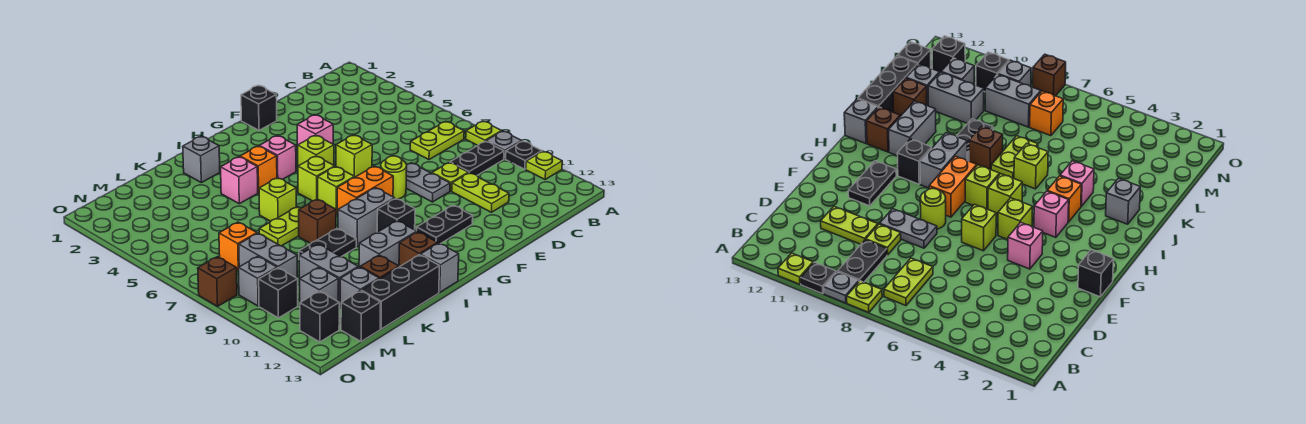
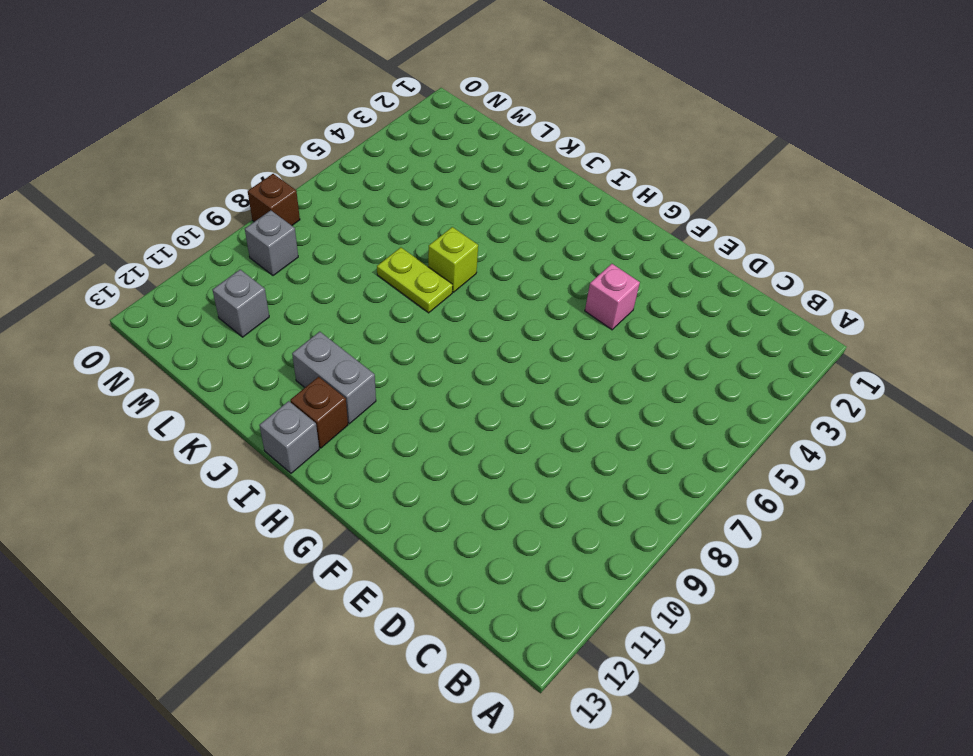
none -> lime 1x1 plate [466,121,502,146]
none -> grey 1x1 plate [486,131,522,159]
none -> black 1x1 plate [506,141,542,169]
none -> lime 1x1 plate [526,151,562,179]

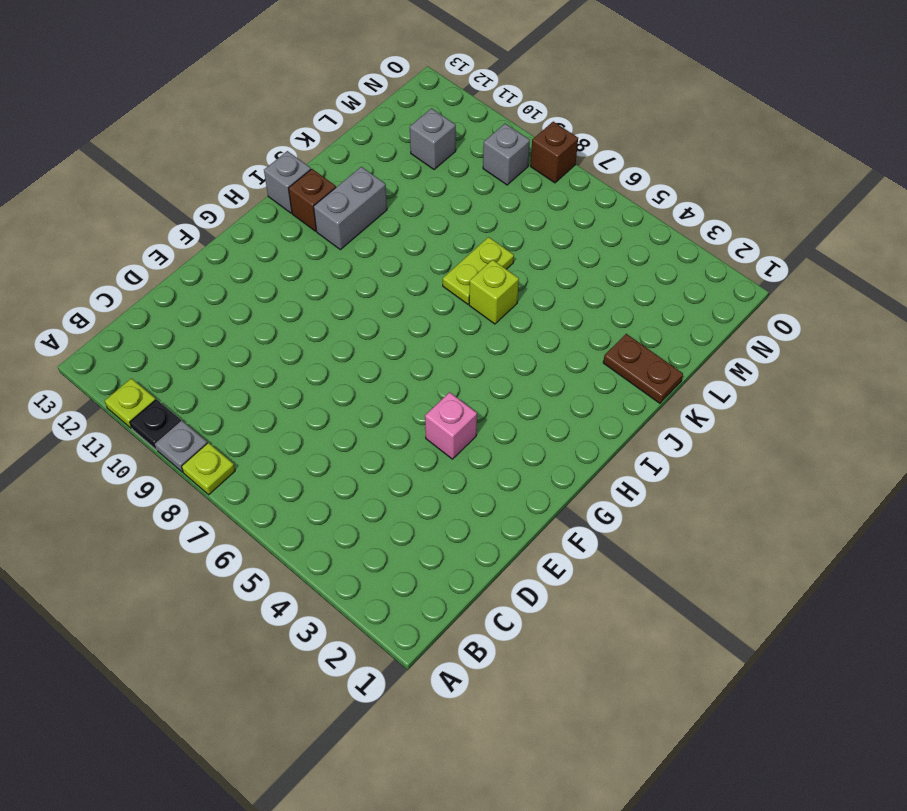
brown 1x2 plate [603,334,683,403] -> none
none -> lime 1x2 plate [410,121,464,160]
none -> black 1x2 plate [450,142,504,175]
none -> lime 1x1 plate [432,162,468,191]
none -> lime 1x2 plate [452,173,509,212]

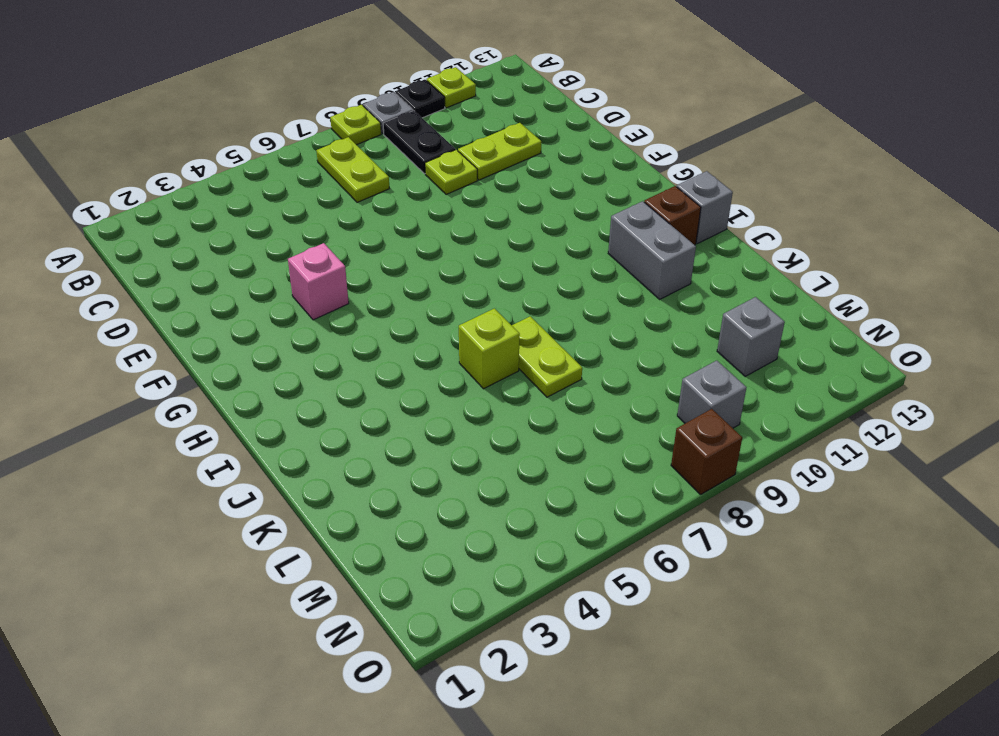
none -> grey 1x2 plate [406,163,450,202]
none -> black 1x1 brick [241,86,277,130]
none -> lime 1x1 brick [336,135,372,177]
none -> lime 1x1 round brick [381,156,407,199]

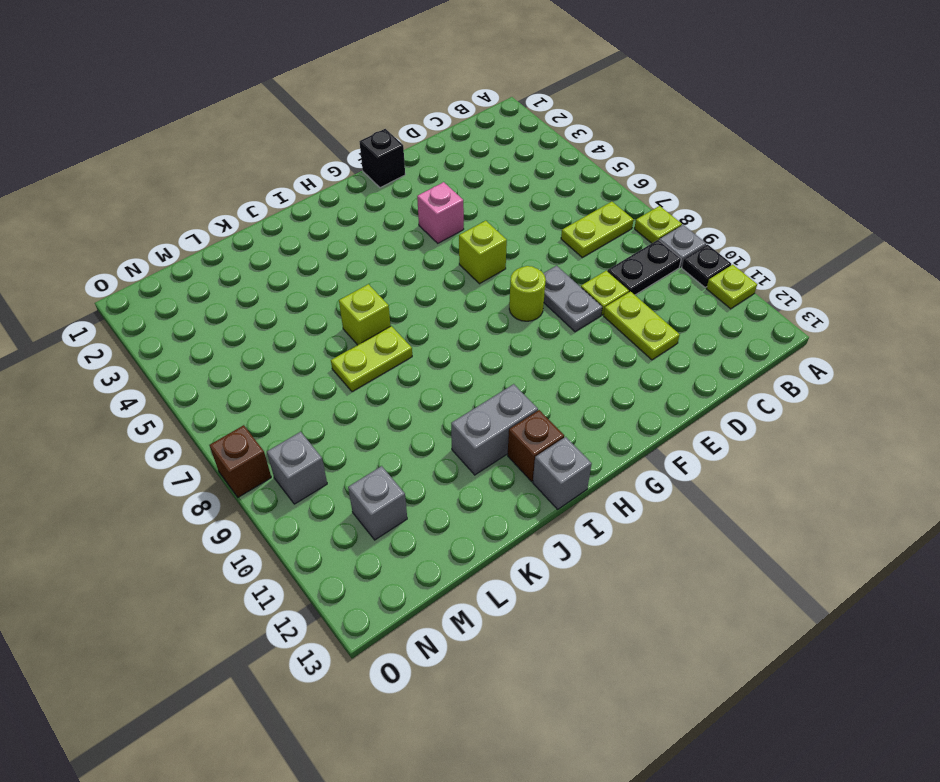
none -> black 1x2 plate [417,205,473,244]
none -> lime 1x1 brick [298,135,334,166]
none -> orange 1x2 brick [337,166,393,214]
none -> pink 1x1 brick [259,136,296,179]

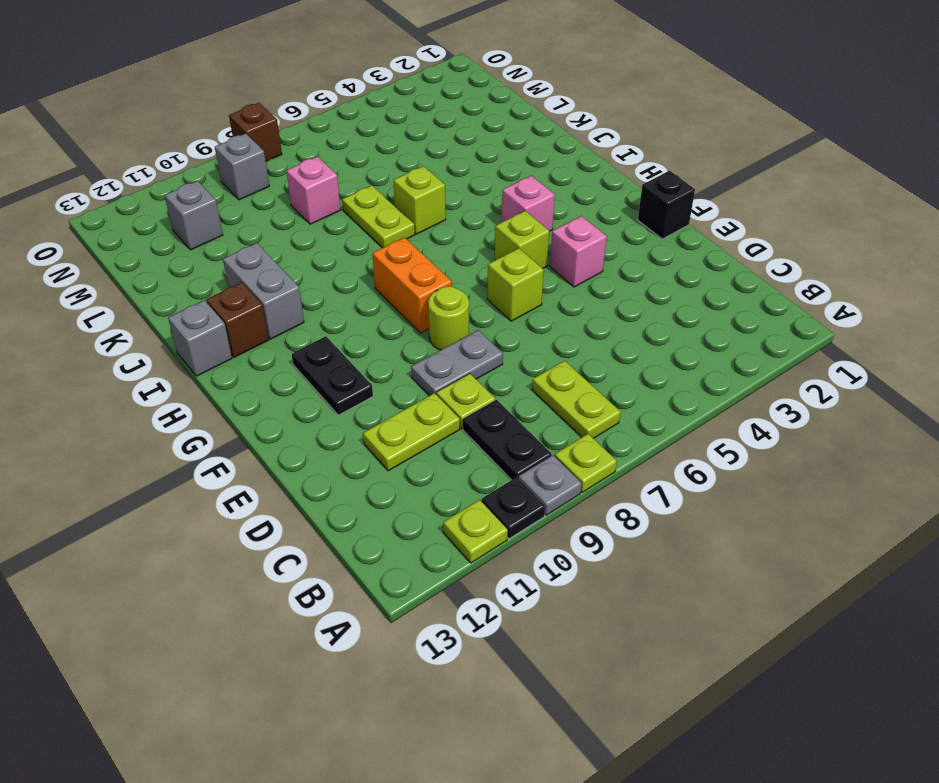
pink 1x1 brick [286,157,341,224] -> pink 1x1 brick moved to [221,157,258,204]
none -> lime 1x1 brick [298,156,335,201]
none -> lime 1x1 brick [318,166,354,214]
none -> grey 1x2 brick [338,188,395,247]
none -> black 1x1 brick [377,198,415,232]

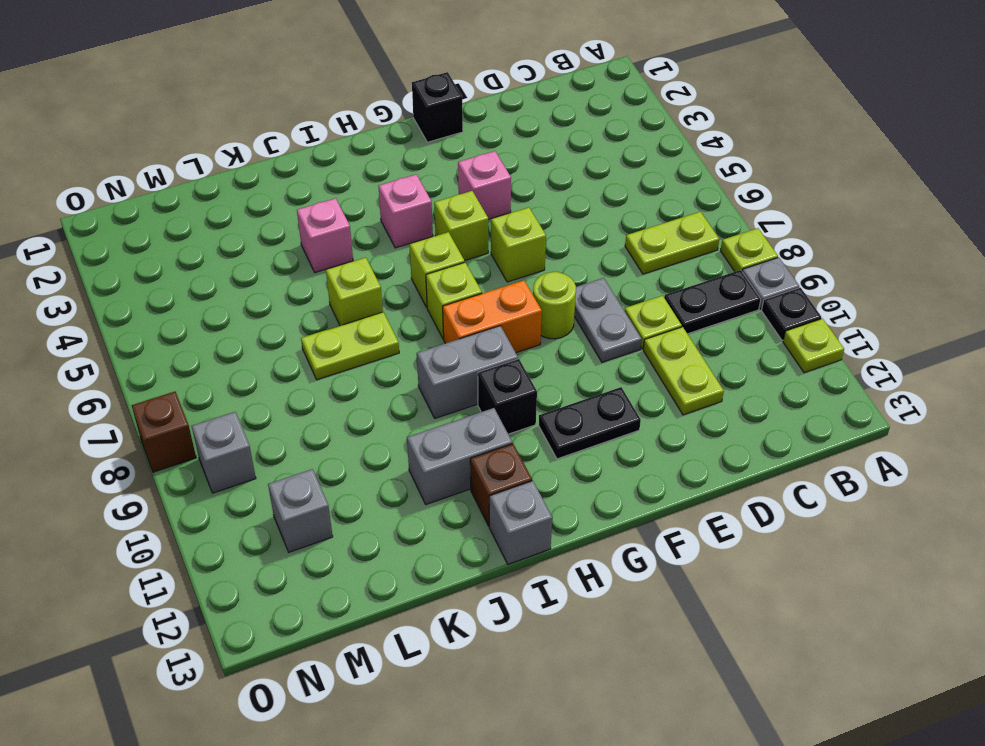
none -> orange 1x1 brick [240,146,277,193]
none -> grey 1x1 brick [183,136,220,183]
none -> brown 1x1 brick [299,199,336,244]
none -> black 1x2 plate [299,229,356,257]

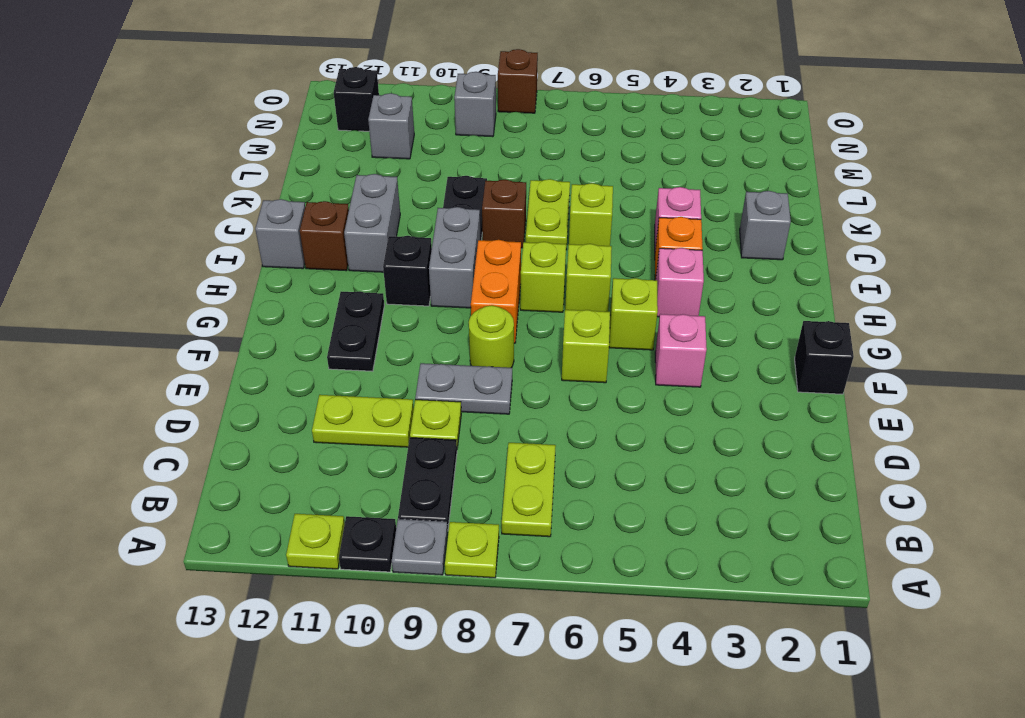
none -> black 1x3 brick [361,255,440,329]
none -> brown 1x1 brick [360,255,399,279]
none -> grey 1x2 brick [299,244,358,305]
none -> grey 1x1 brick [340,267,379,306]

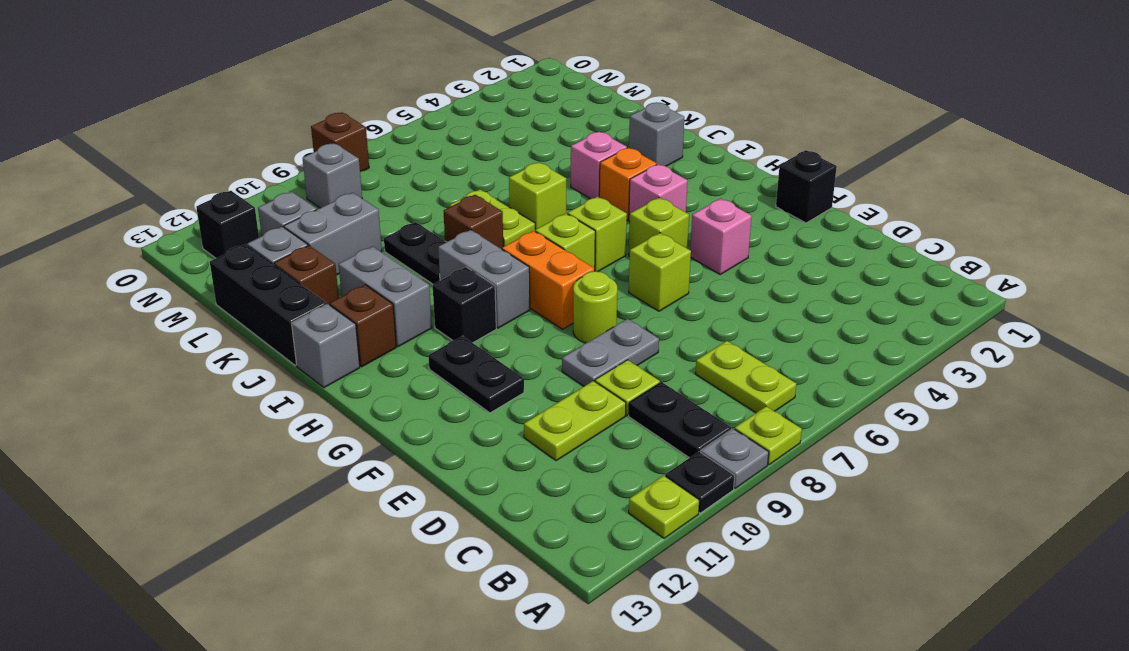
none -> orange 1x1 brick [219,222,257,271]
none -> grey 1x2 brick [239,233,297,278]
none -> black 1x1 brick [341,291,381,342]
none -> black 1x1 brick [259,268,298,318]

